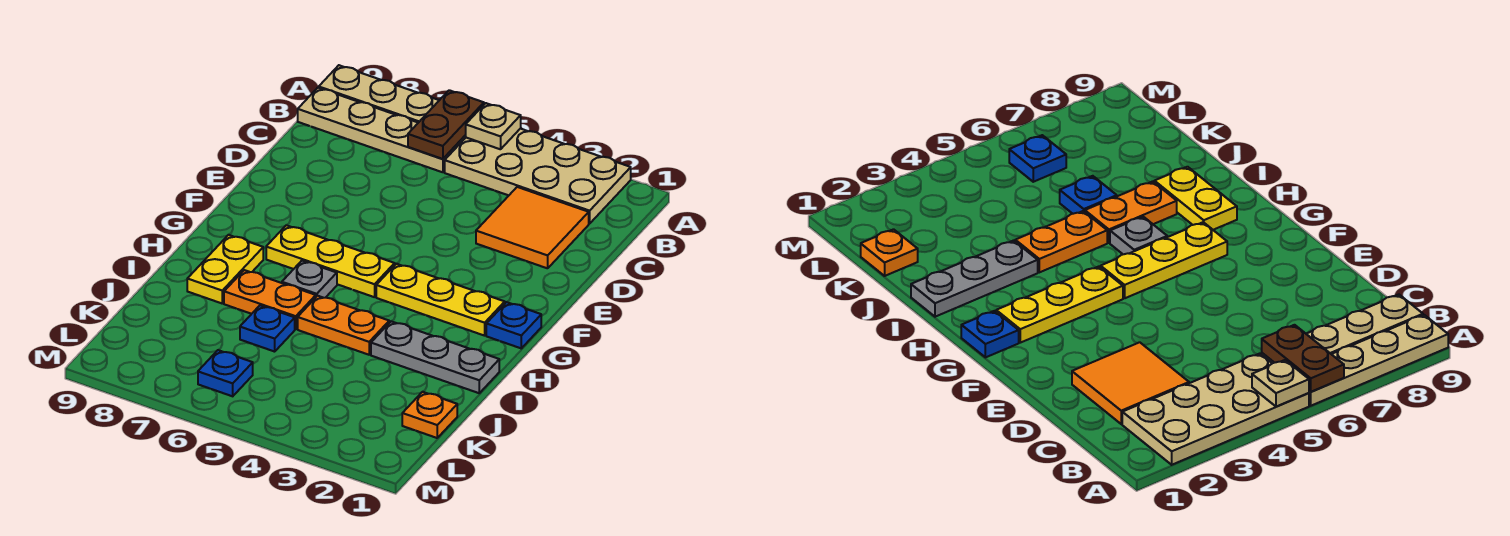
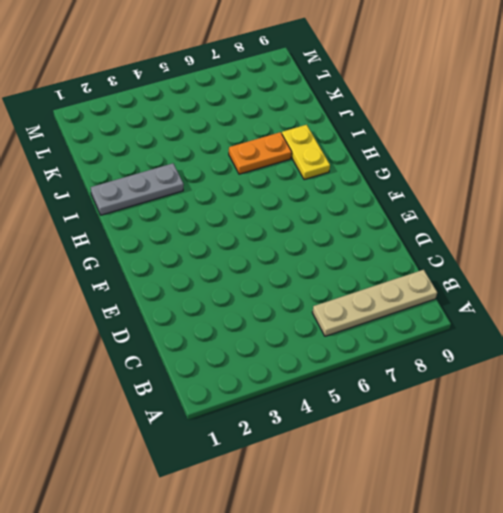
none -> tan 2x4 plate [445,129,631,224]
none -> tan 1x4 plate [319,65,466,140]
none -> orange 2x2 tile [476,187,589,268]

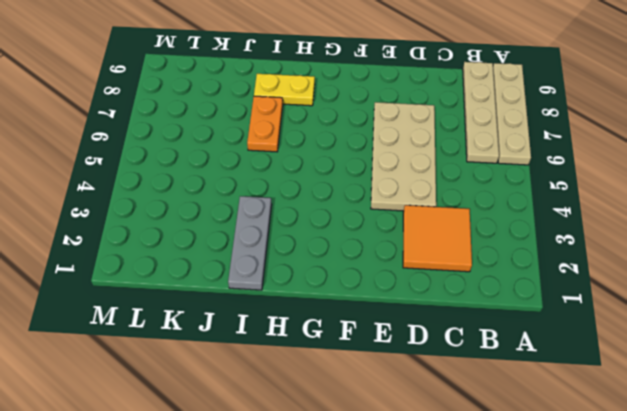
tan 2x4 plate [371,102,436,211] -> tan 2x4 plate moved to [445,129,631,224]
none -> blue 1x1 plate [486,302,541,348]
none -> yellow 1x3 plate [376,264,505,336]
none -> yellow 1x3 plate [266,225,395,297]

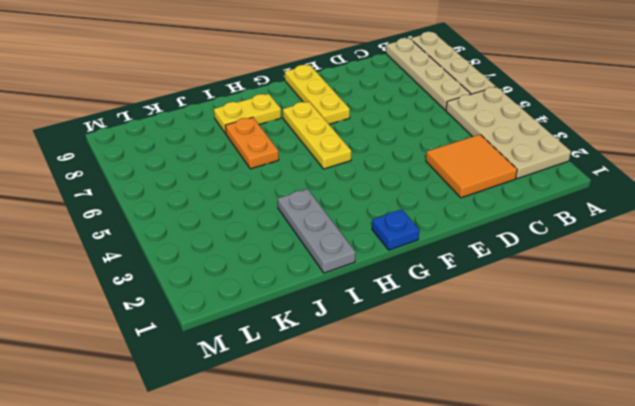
yellow 1x3 plate [285,65,350,124] -> yellow 1x3 plate moved to [376,264,505,336]
none -> grey 1x1 plate [282,261,337,298]
none -> orange 1x2 plate [298,296,389,355]
none -> blue 1x1 plate [240,305,295,352]

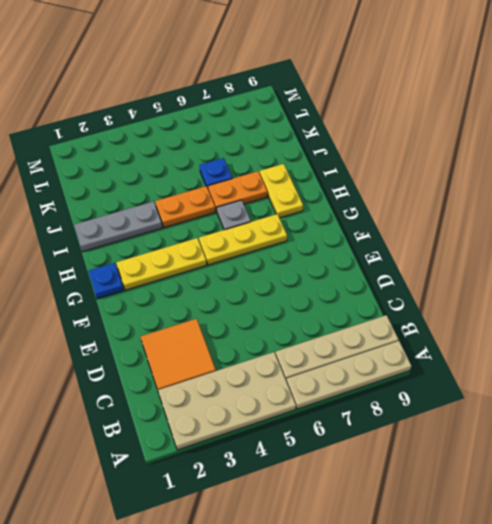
none -> orange 1x1 plate [402,392,457,438]
none -> blue 1x1 plate [198,350,253,396]
none -> tan 1x1 plate [466,103,521,149]

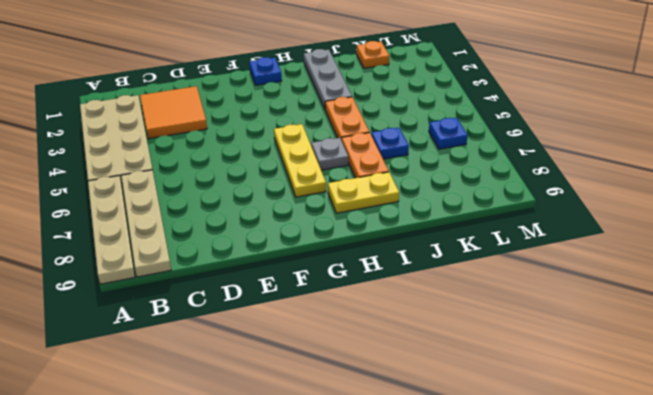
none -> yellow 1x3 plate [376,264,505,336]
none -> tan 1x1 plate [466,103,521,149]
none -> brown 1x2 plate [408,90,484,159]

